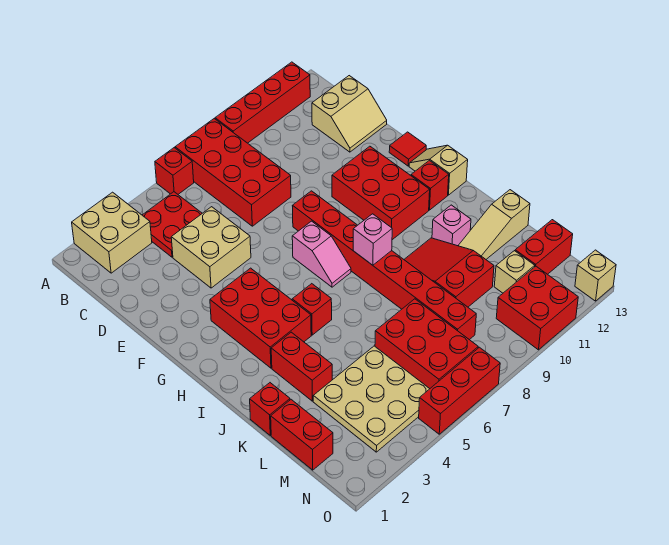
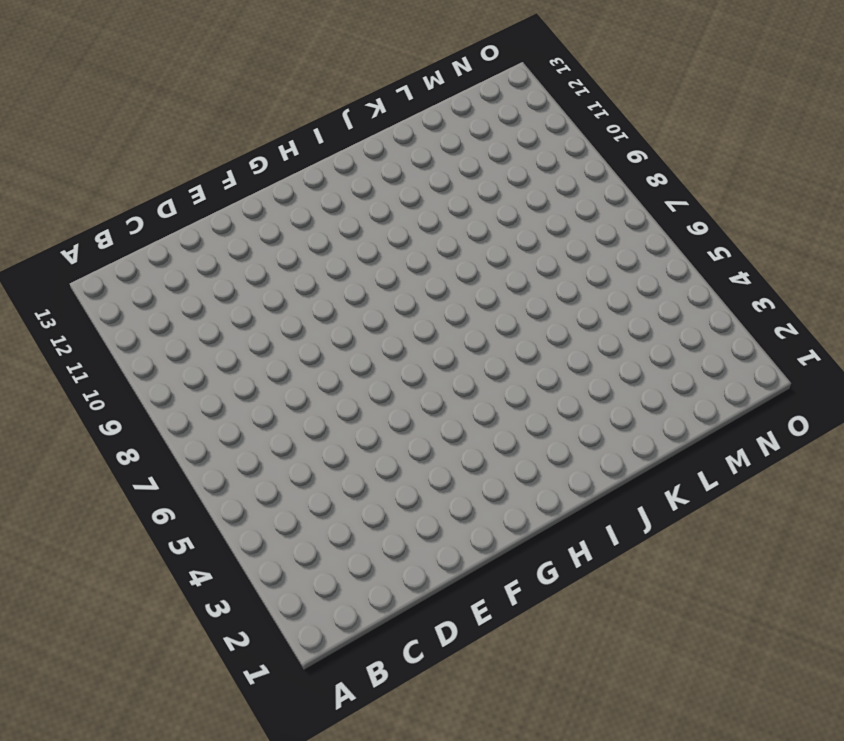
none -> tan 2x2 brick [72,192,152,273]
none -> red 1x1 brick [155,148,194,194]
none -> red 2x4 brick [175,119,291,226]

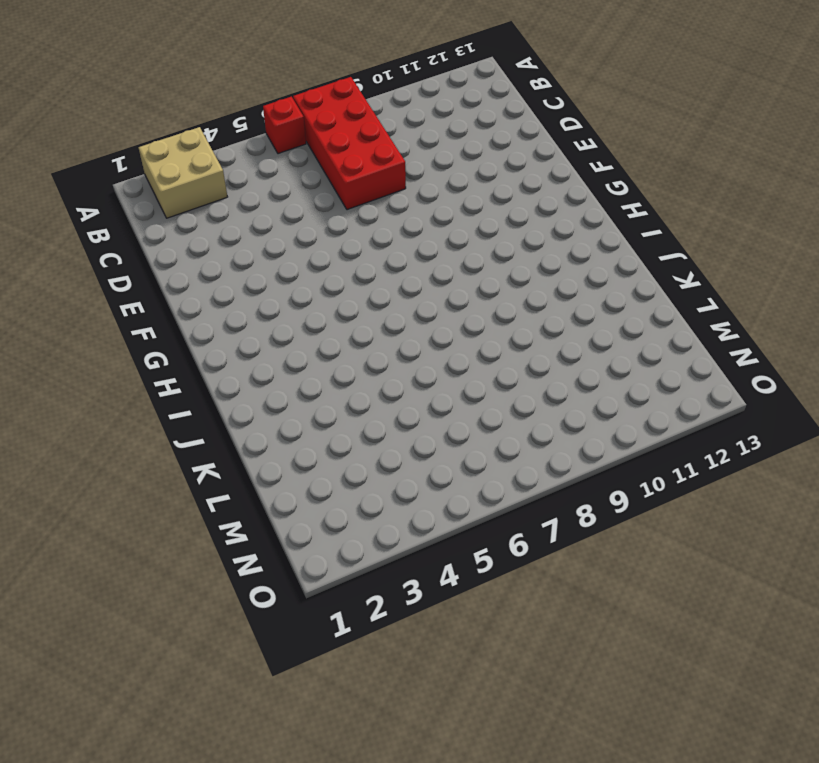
none -> red 1x4 brick [215,62,310,143]
none -> red 2x2 plate [142,192,202,257]
none -> tan 2x2 slope [312,76,387,152]

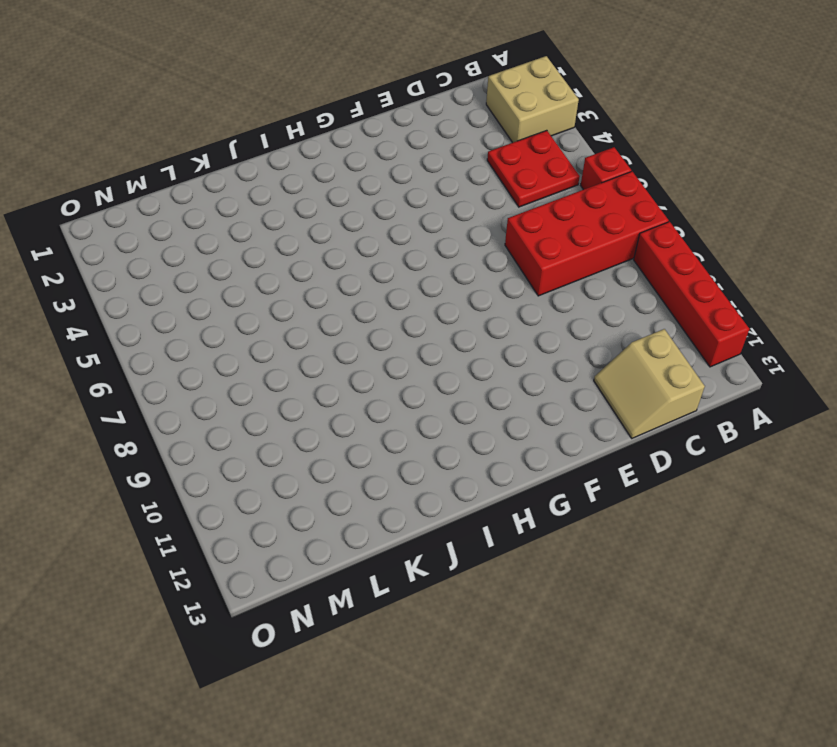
none -> tan 2x2 brick [171,207,251,288]
none -> red 1x8 brick [293,191,476,340]
none -> red 2x3 brick [332,146,430,240]

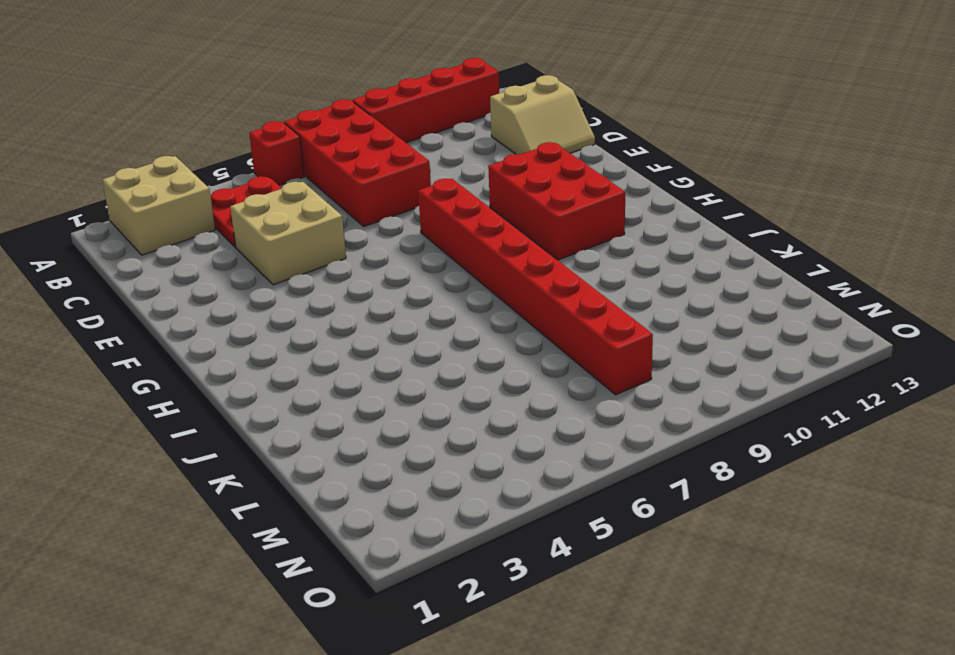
none -> red 1x1 tile [389,132,426,166]
none -> red 2x3 brick [210,268,311,368]
none -> pink 1x2 slope [292,221,351,287]

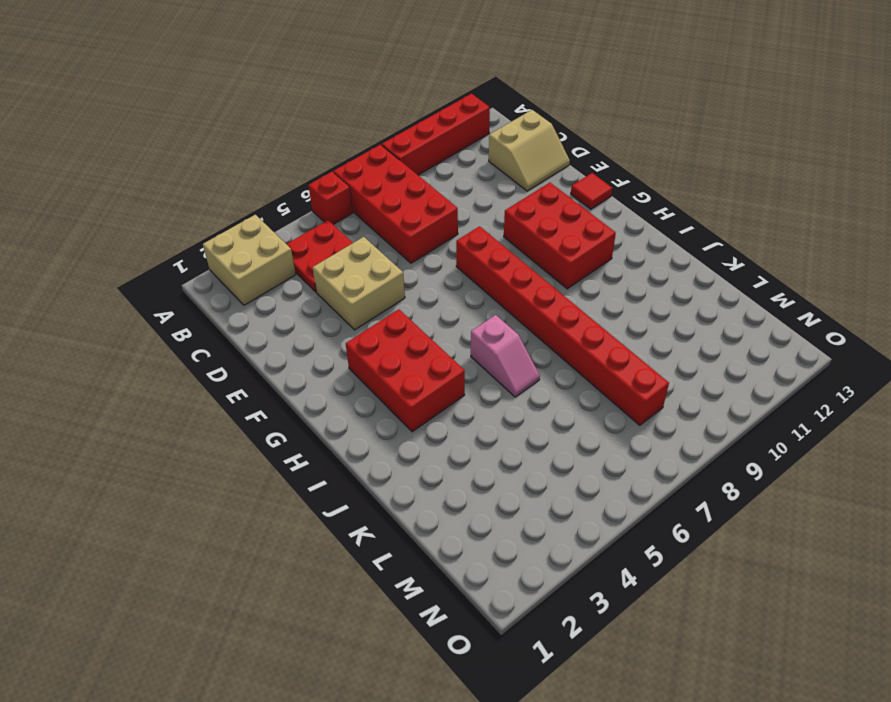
pink 1x2 slope [471,315,540,397] -> pink 1x2 slope moved to [292,221,351,287]
none -> tan 1x2 slope [409,145,468,195]
none -> red 1x1 brick [411,160,449,210]
none -> red 1x1 brick [292,284,332,335]

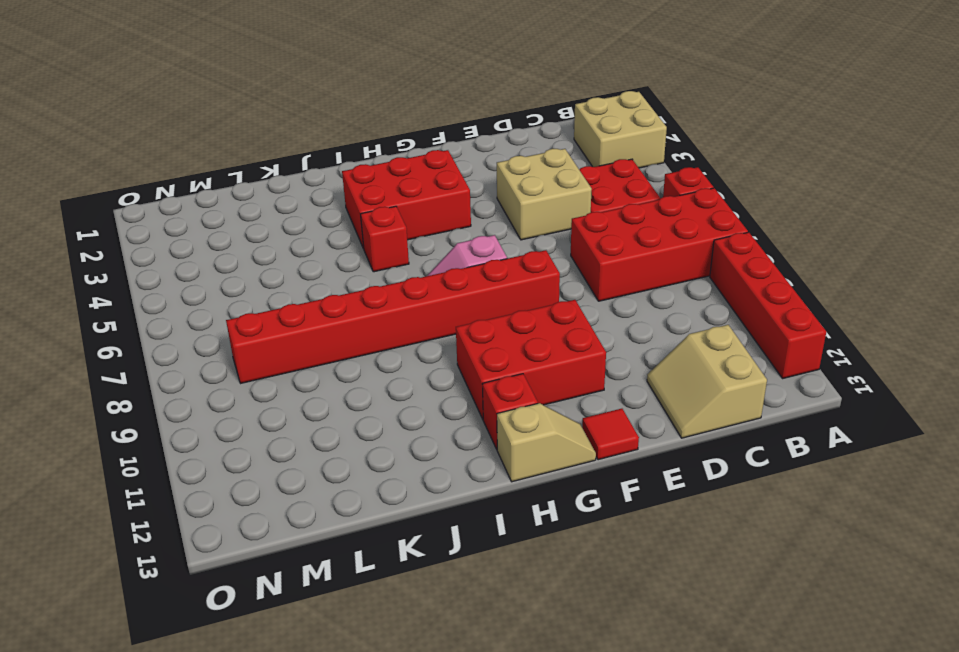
none -> red 1x2 brick [271,332,332,401]
none -> red 2x3 slope [404,238,494,307]
none -> pink 1x1 brick [432,205,471,246]

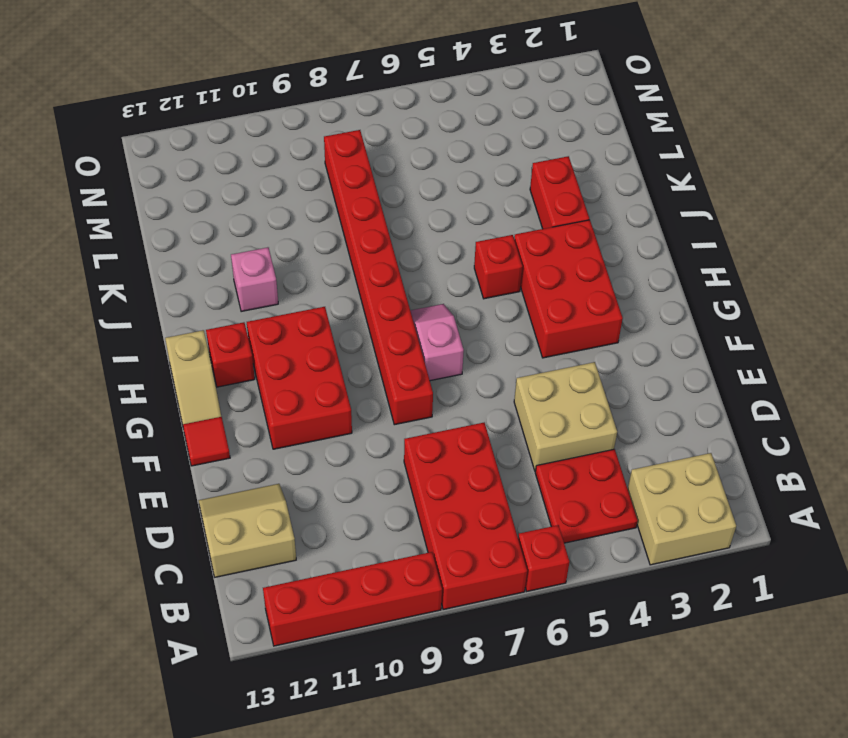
none -> red 2x3 slope [404,238,494,307]
none -> red 1x1 brick [250,383,290,435]
none -> tan 1x3 slope [458,190,530,259]

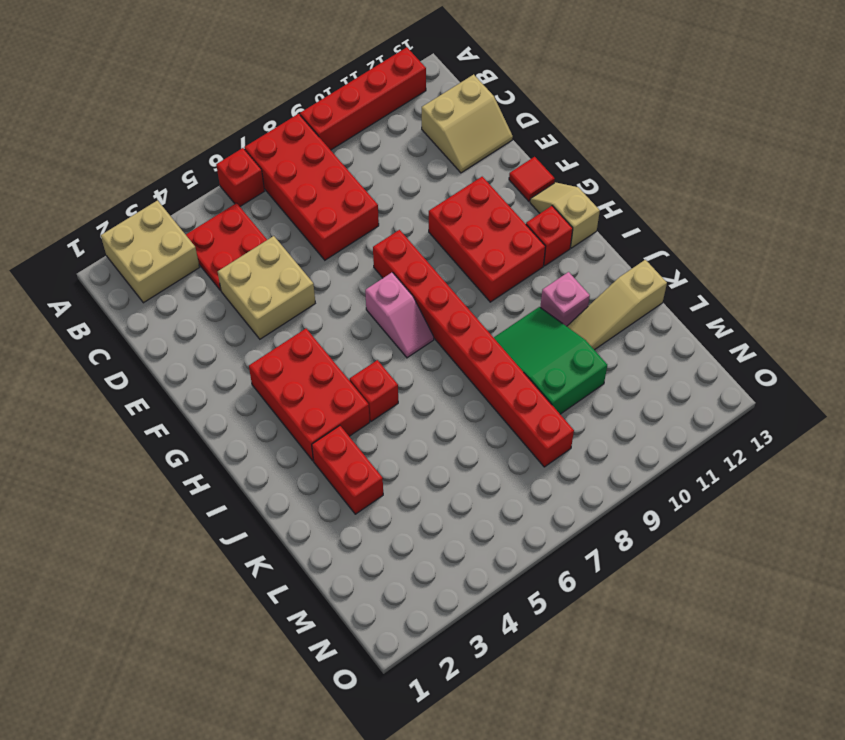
green 2x3 slope [494,307,607,414] -> red 2x3 slope [404,238,494,307]
none -> red 1x1 brick [250,383,290,435]
none -> red 1x2 brick [271,400,333,470]
none -> tan 3x3 plate [313,346,429,452]

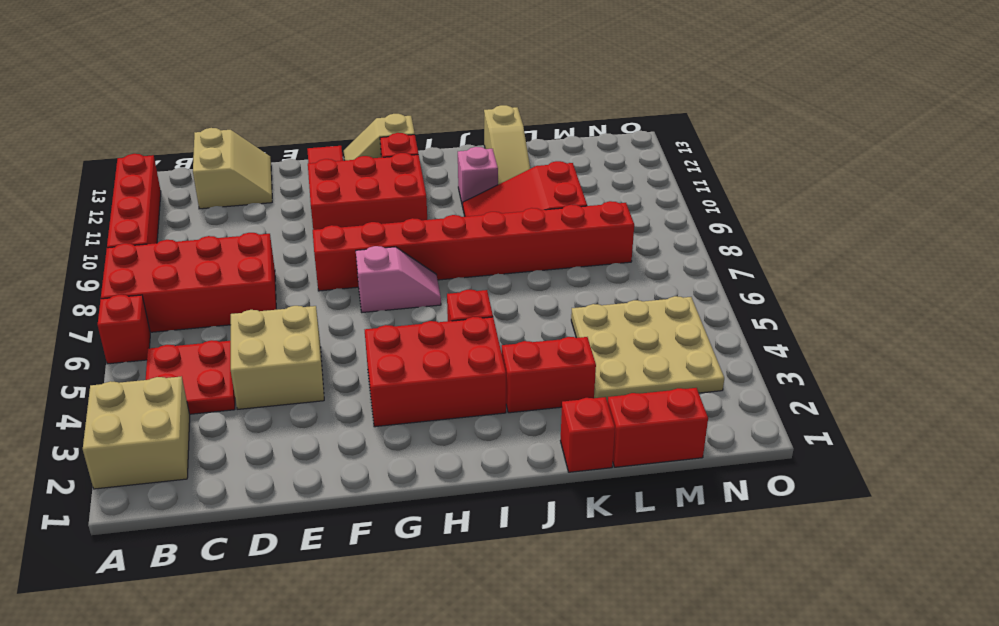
none -> red 2x3 brick [375,299,478,389]
none -> tan 1x1 brick [494,251,535,293]
none -> red 1x2 brick [515,220,573,274]

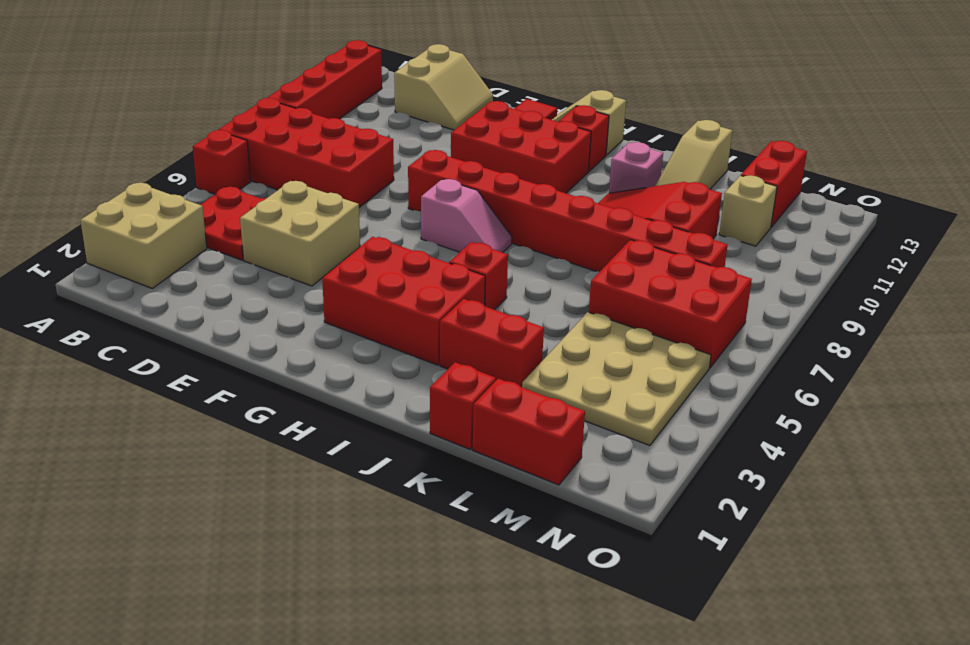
none -> red 2x2 brick [496,266,578,350]
none -> red 1x3 brick [419,347,500,434]
none -> tan 1x1 brick [575,250,616,301]

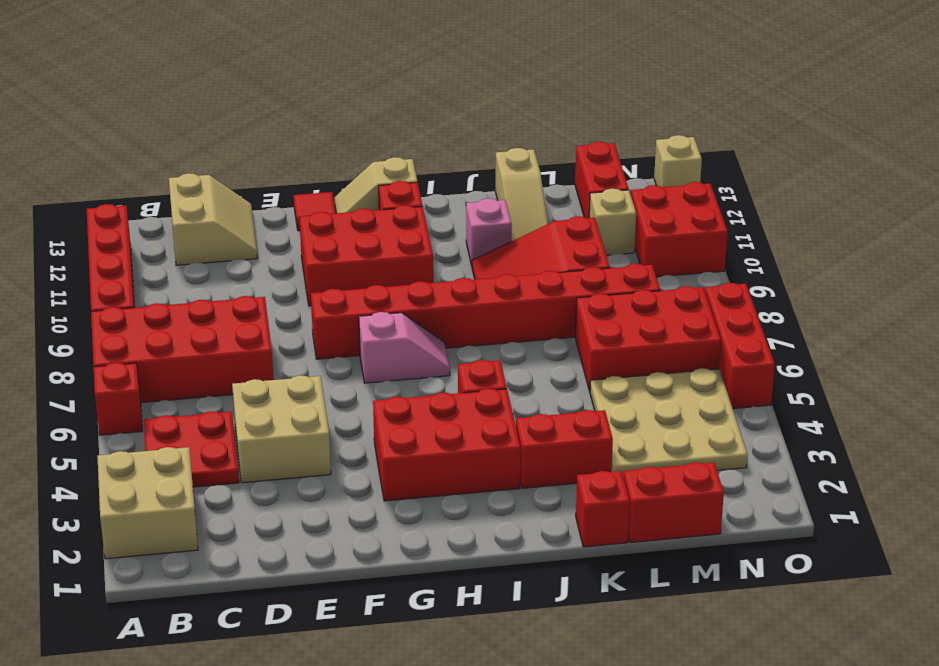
none -> pink 1x1 brick [353,214,392,265]

